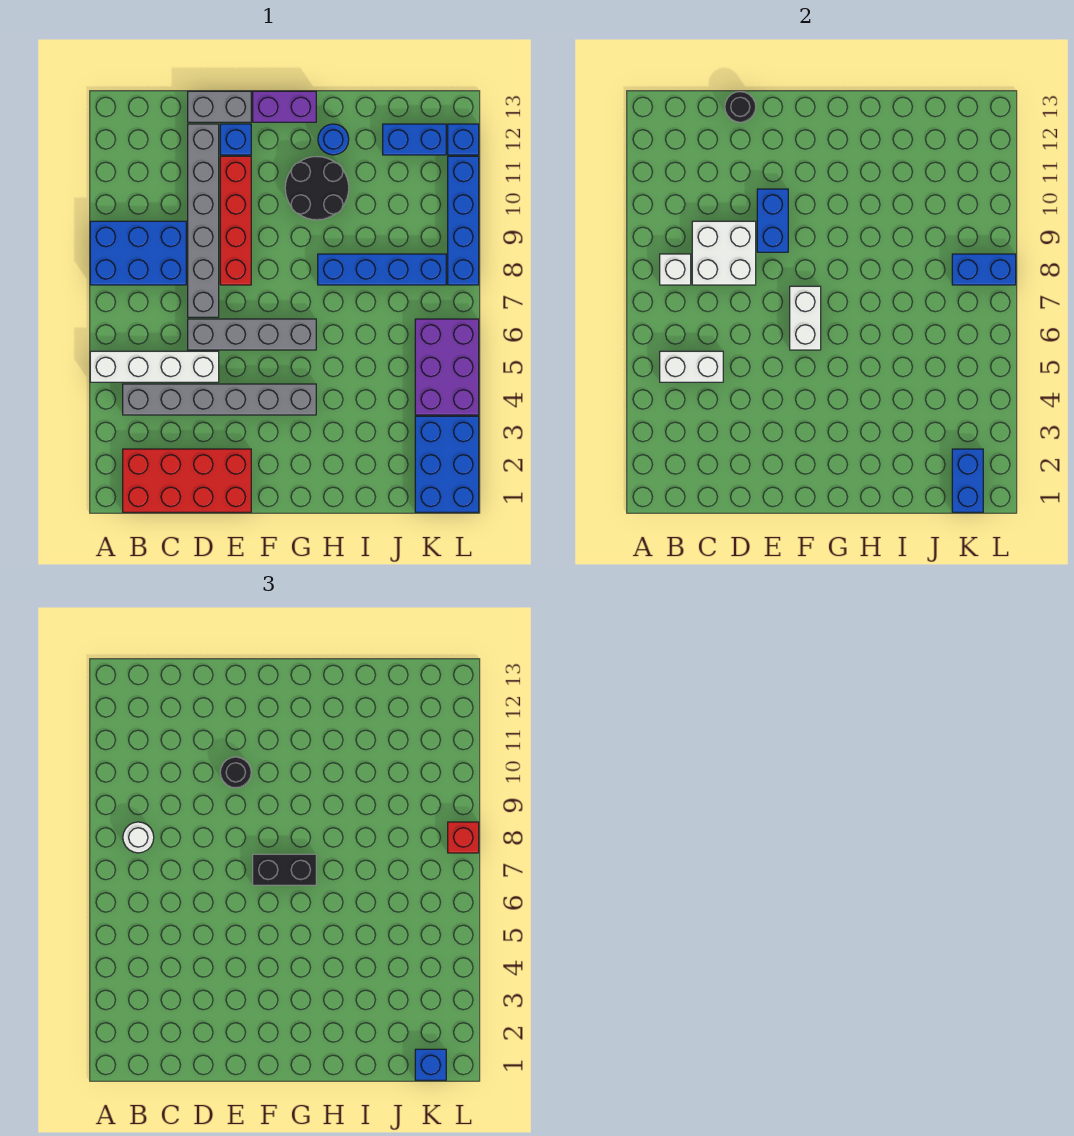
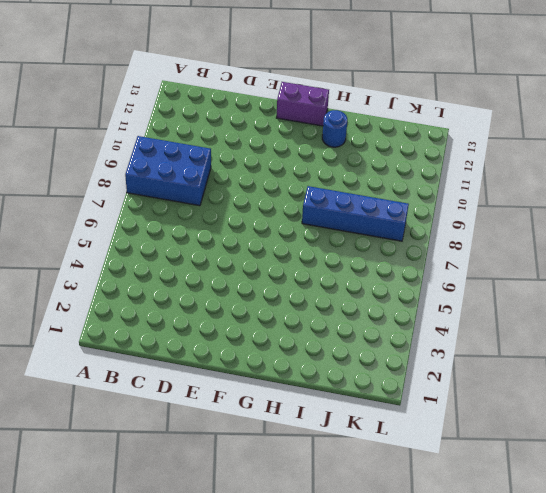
none -> white 1x4 brick [90,351,219,382]
none -> red 2x4 brick [123,449,251,512]
none -> grey 1x6 brick [123,384,316,415]
none -> grey 1x4 brick [188,319,316,350]

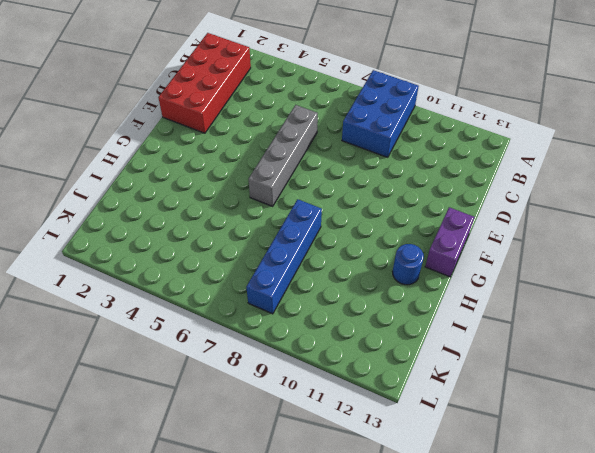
none -> white 1x4 brick [90,351,219,382]
none -> grey 1x6 brick [123,384,316,415]
none -> grey 1x6 brick [188,124,219,317]
none -> grey 1x2 brick [188,91,251,122]

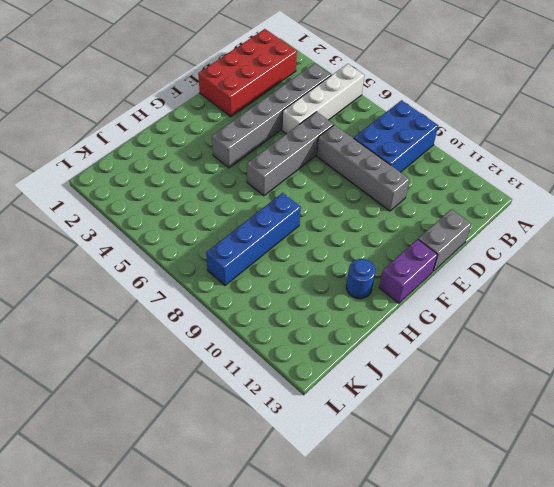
grey 1x4 brick [317,125,410,211] -> grey 1x6 brick [188,124,219,317]
none -> red 1x4 brick [220,156,251,285]
none -> blue 1x1 brick [220,124,251,155]
none -> black 2x2 round brick [285,157,349,220]
none -> blue 1x2 brick [383,124,446,155]

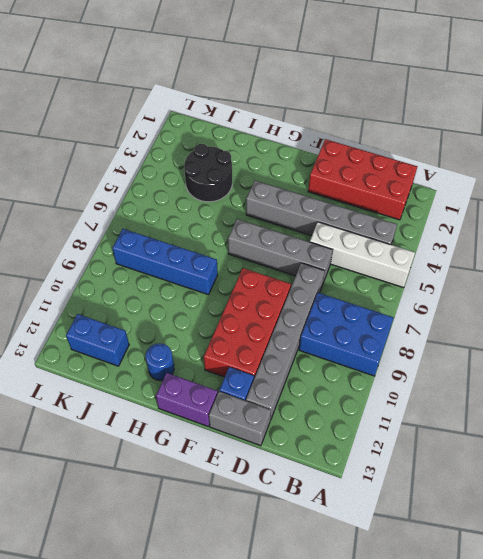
red 2x4 brick [204,268,291,378] -> red 1x4 brick [220,156,251,285]
black 2x2 round brick [184,144,232,202] -> black 2x2 round brick moved to [285,157,349,220]
none -> blue 2x3 brick [415,416,479,512]
none -> purple 2x3 brick [415,319,479,415]
none -> blue 1x4 brick [448,156,479,285]
none -> blue 1x1 brick [448,124,479,155]

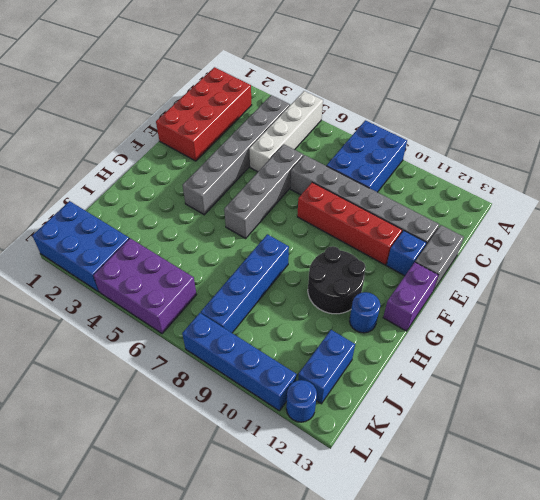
blue 1x1 round brick [286,380,317,422] -> blue 1x1 brick [448,124,479,155]
none -> white 1x2 brick [660,351,723,382]
none -> white 1x1 brick [660,254,691,285]
none -> white 2x2 brick [692,221,756,285]
none -> black 1x1 round brick [725,92,756,122]

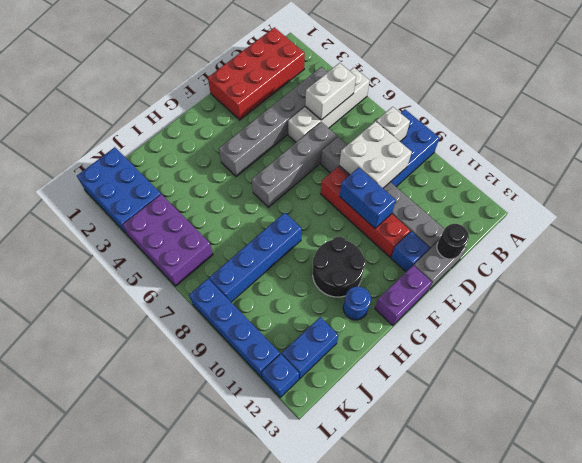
none -> white 1x2 brick [790,286,821,350]
none -> blue 1x2 brick [952,449,983,512]
none -> blue 1x2 brick [952,254,1016,285]
none -> white 1x1 round brick [123,822,154,853]

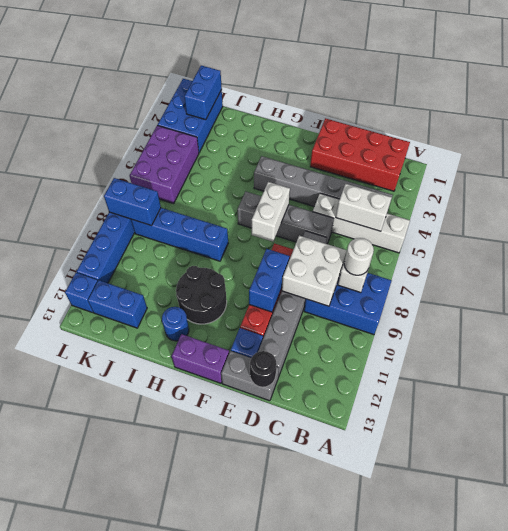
none -> black 1x1 round brick [220,757,251,788]
none -> black 1x2 brick [253,854,316,885]
none -> blue 1x1 brick [415,1049,446,1080]
none -> red 1x1 brick [448,822,479,853]

